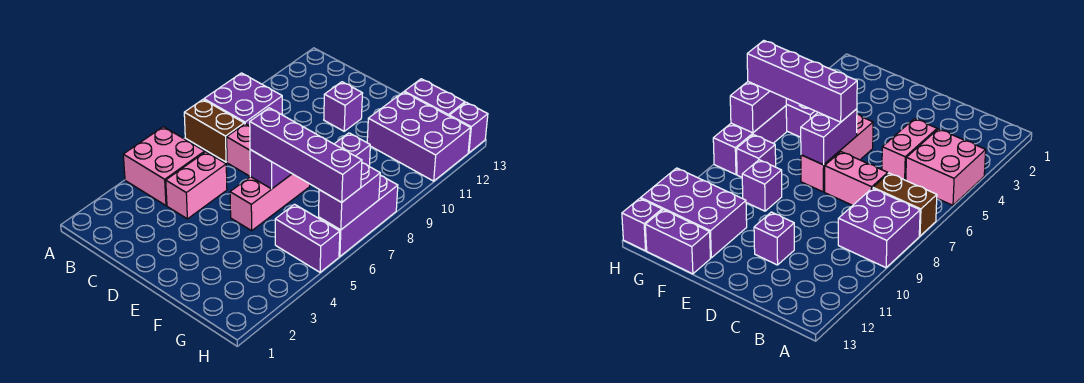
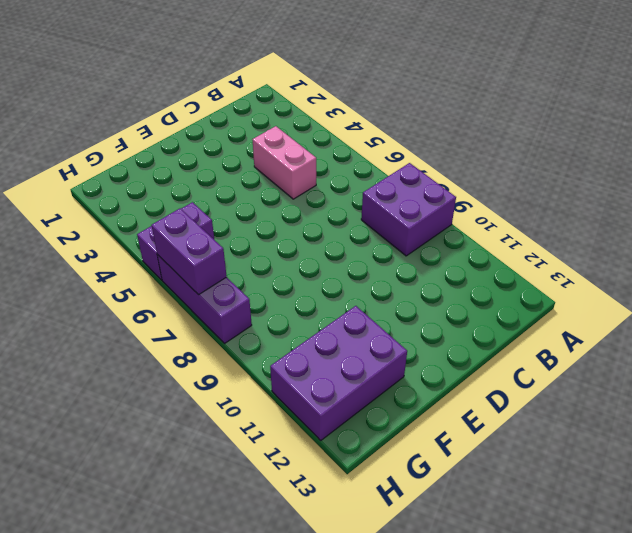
none -> pink 2x2 brick [123,127,205,205]
none -> brown 1x2 brick [184,100,244,162]
none -> pink 1x2 brick [227,124,250,176]

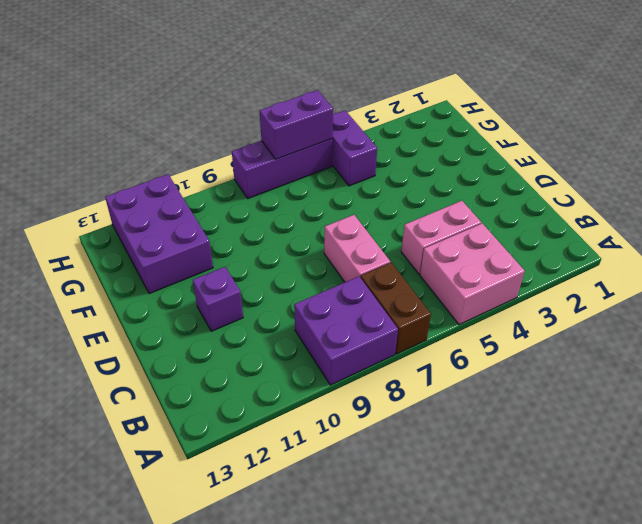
none -> pink 1x3 brick [230,174,310,231]
none -> purple 1x1 brick [335,133,370,166]
none -> purple 1x2 brick [404,79,465,116]

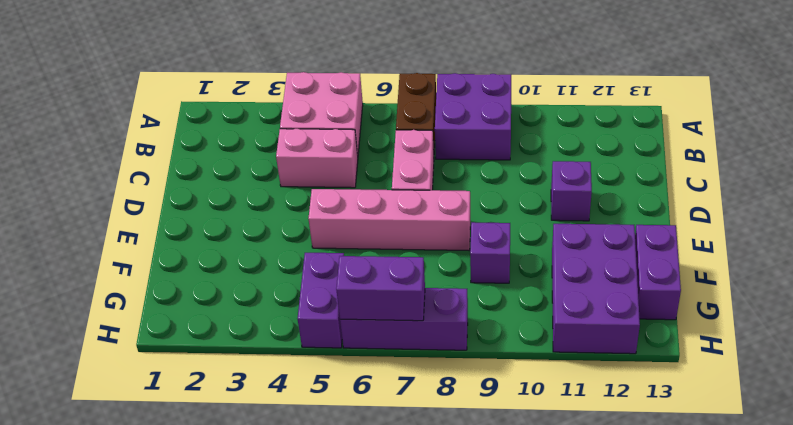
pink 1x4 brick [308,189,470,250] -> pink 1x3 brick [230,174,310,231]
none -> purple 1x1 brick [737,135,776,177]
none -> purple 1x1 brick [449,102,488,153]
none -> purple 1x2 brick [250,150,292,189]

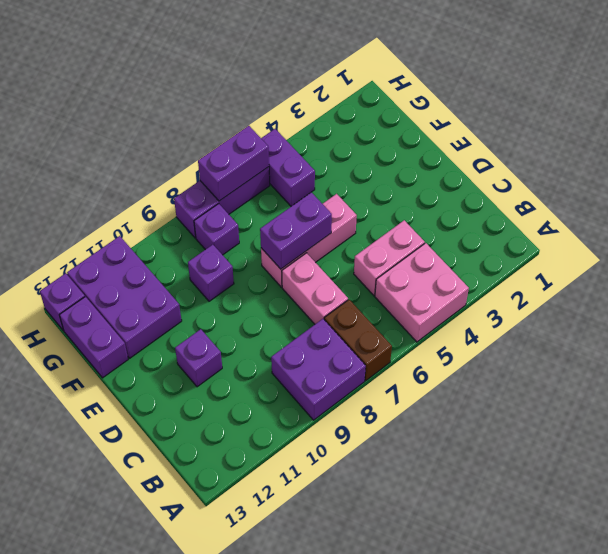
none -> purple 1x4 brick [250,108,362,202]

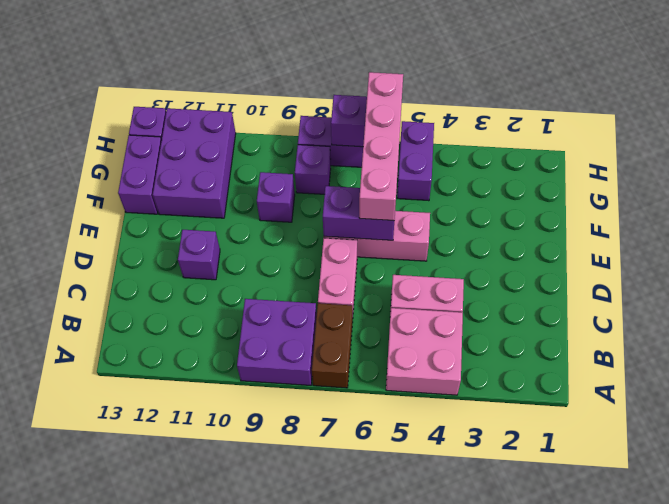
pink 1x4 brick [359,72,403,221] -> purple 1x4 brick [250,108,362,202]

